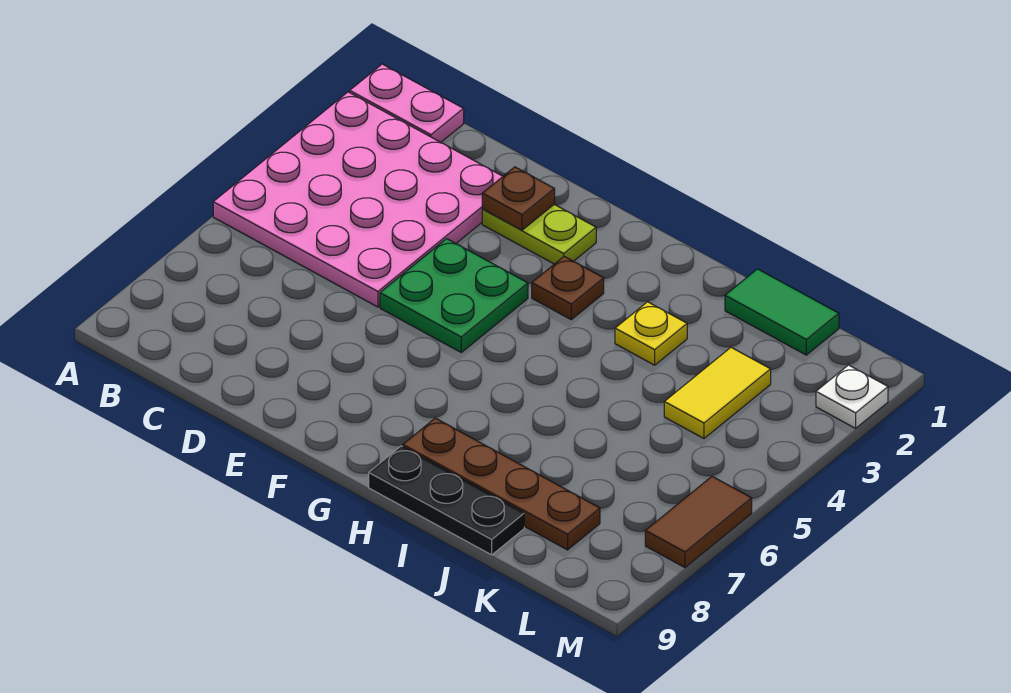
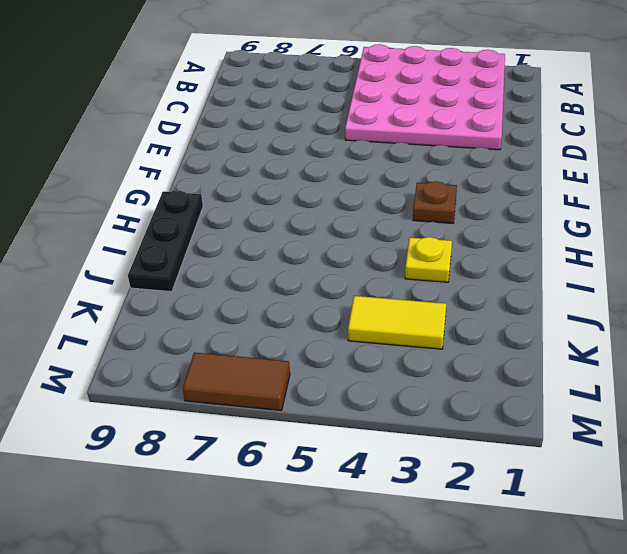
none -> pink 1x2 plate [350,64,464,142]
none -> lime 1x2 plate [482,204,596,264]
none -> green 2x2 plate [380,239,528,352]

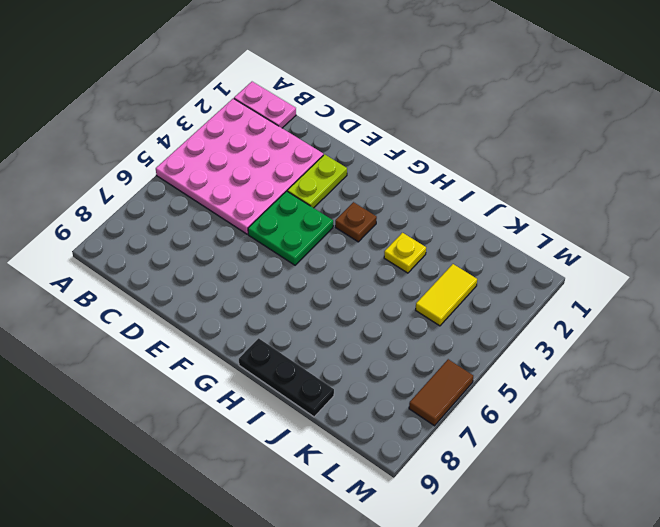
lime 1x2 plate [287,154,347,208] -> lime 1x2 plate turned to [482,204,596,264]
none -> brown 1x4 plate [403,418,600,550]
none -> green 1x2 tile [725,269,839,355]
none -> white 1x1 plate [816,365,888,428]

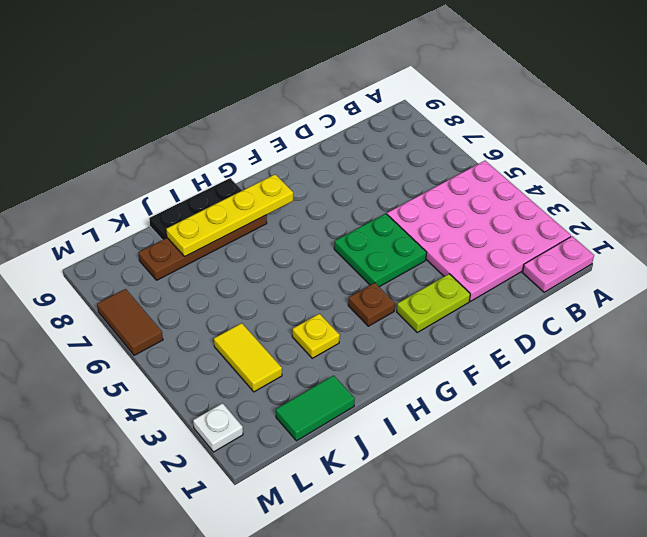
yellow 1x4 plate [166,174,293,256] -> none
none -> brown 1x1 plate [482,167,555,230]

